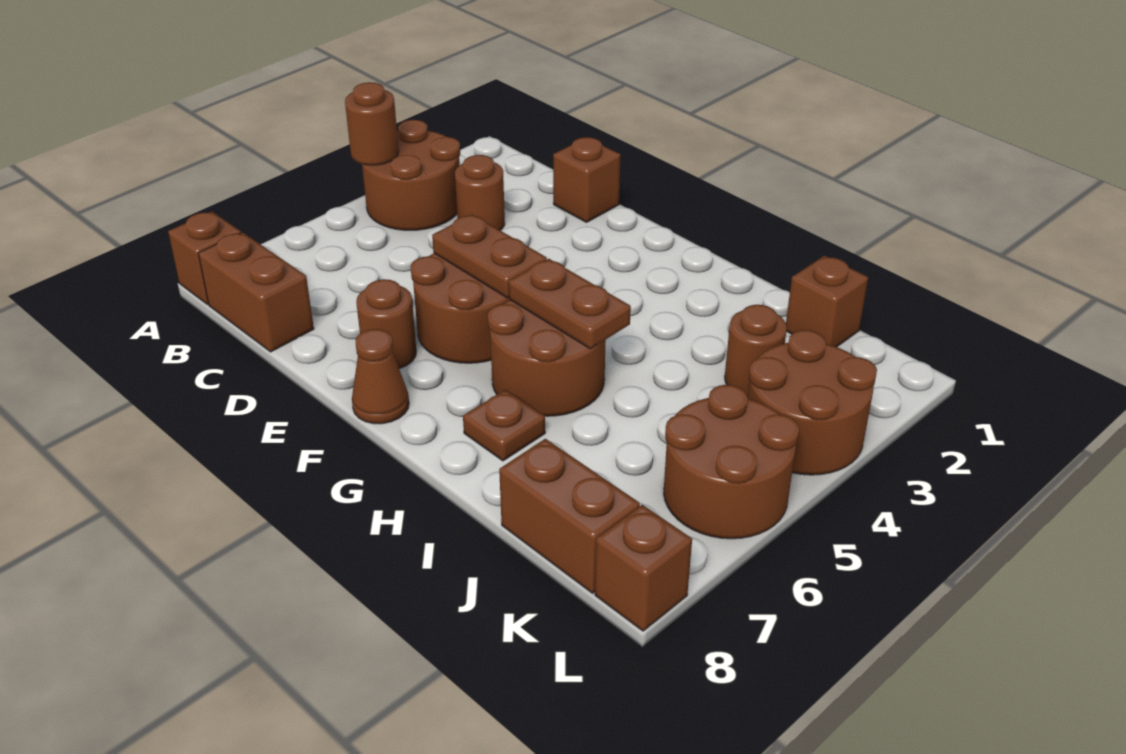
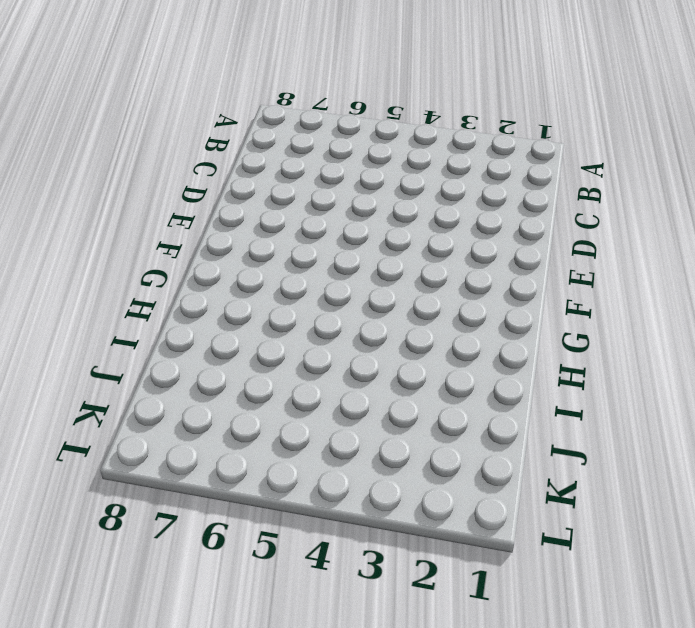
none -> brown 2x2 round brick [362,120,460,230]
none -> brown 1x1 brick [168,212,241,305]
none -> brown 1x2 brick [198,232,314,352]

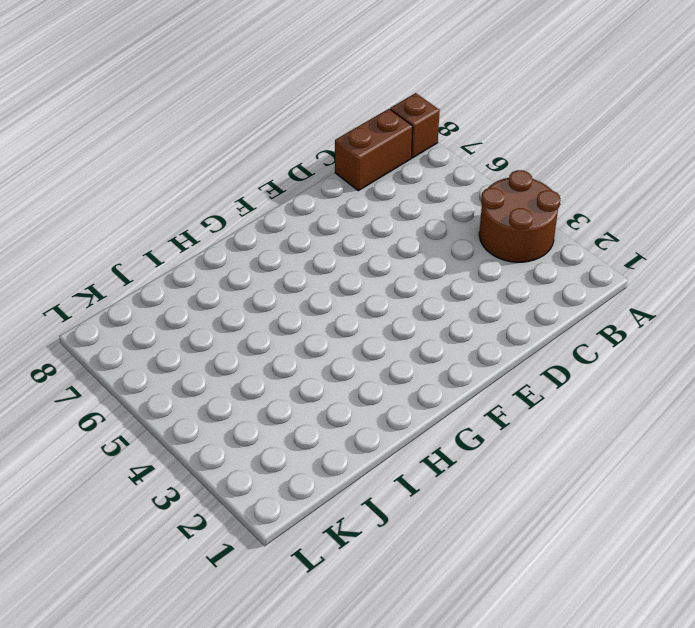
none -> brown 1x1 round brick [455,155,505,230]
none -> brown 1x1 brick [553,137,621,222]
none -> brown 2x2 round brick [411,253,510,363]

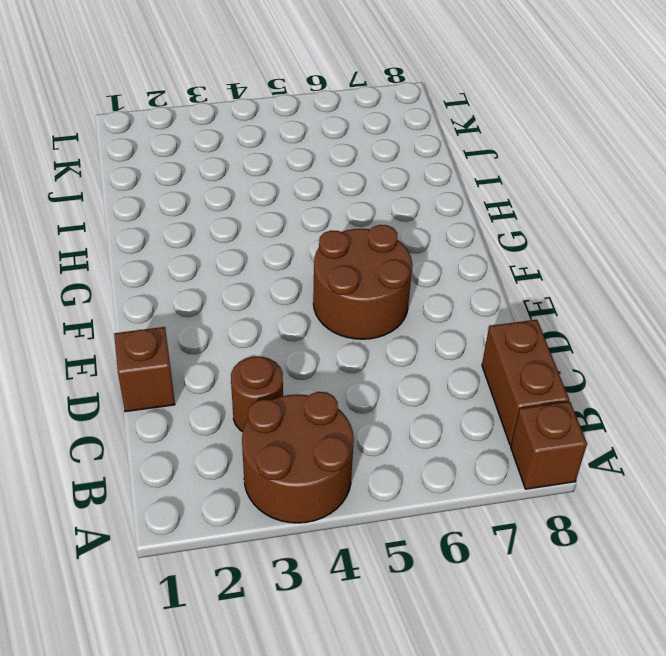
none -> brown 1x1 round brick [356,279,416,369]
none -> brown 1x1 cone [352,329,409,424]
none -> brown 2x2 round brick [488,300,606,416]

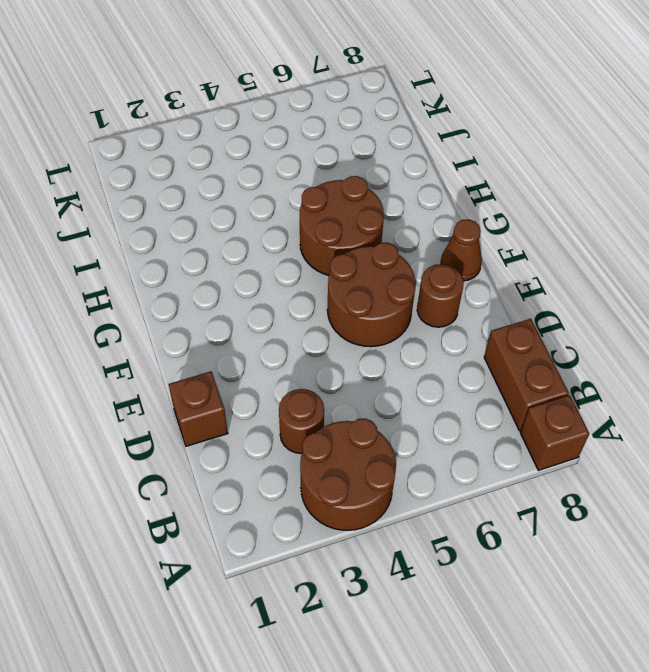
none -> brown 1x1 plate [463,390,545,461]
none -> brown 1x1 brick [786,256,868,347]
none -> brown 1x1 round brick [725,305,787,397]

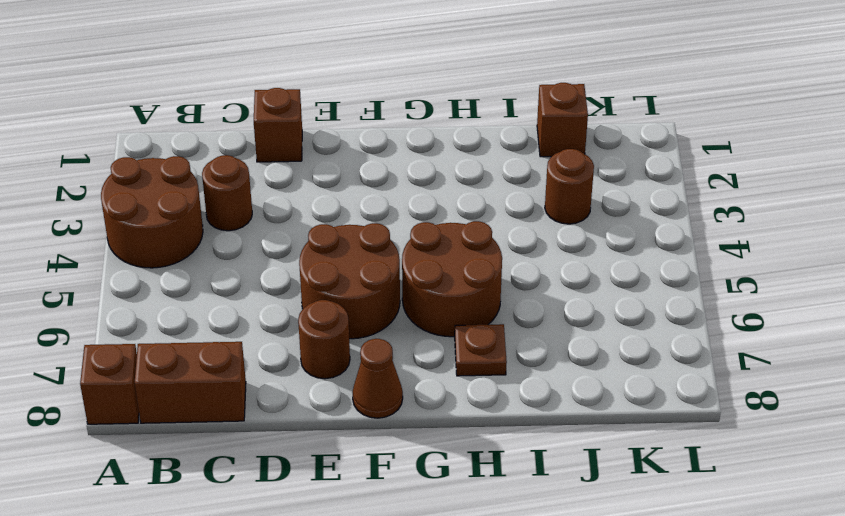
none -> brown 1x2 brick [499,439,640,593]
none -> brown 2x2 round brick [748,330,877,475]
none -> brown 2x2 round brick [664,385,799,539]

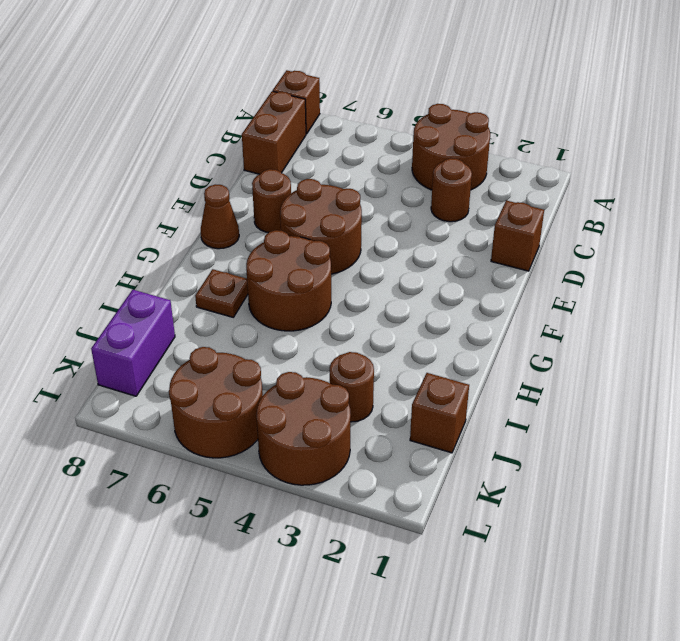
purple 1x2 brick [91,290,175,396] -> brown 1x2 brick [499,439,640,593]
none -> brown 1x1 brick [595,505,692,631]
none -> brown 1x1 round brick [345,82,399,165]
none -> brown 1x2 plate [432,215,547,298]

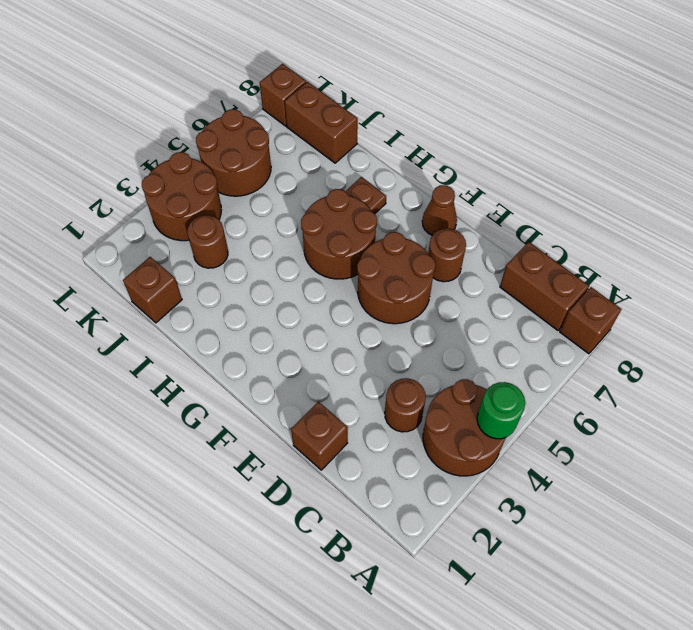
green 1x1 round brick [477,382,525,439] -> brown 1x1 round brick [345,82,399,165]
none -> brown 1x2 plate [432,215,547,298]
none -> brown 1x2 plate [509,259,631,349]

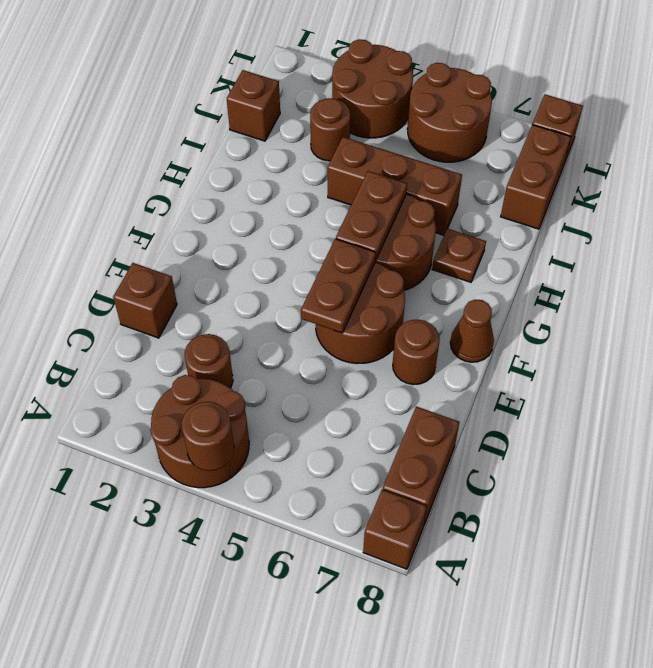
brown 1x3 brick [328,137,462,235] -> none

